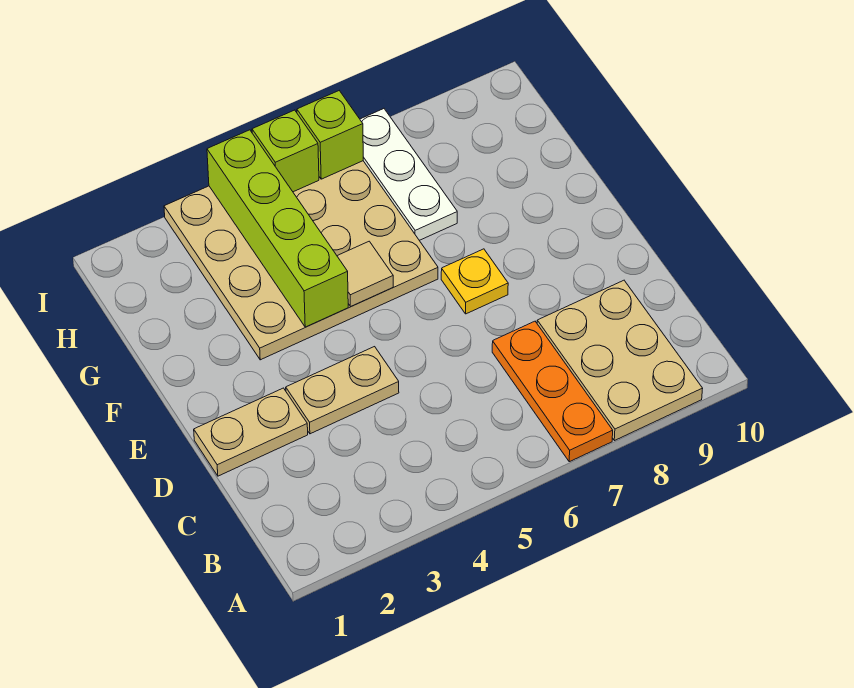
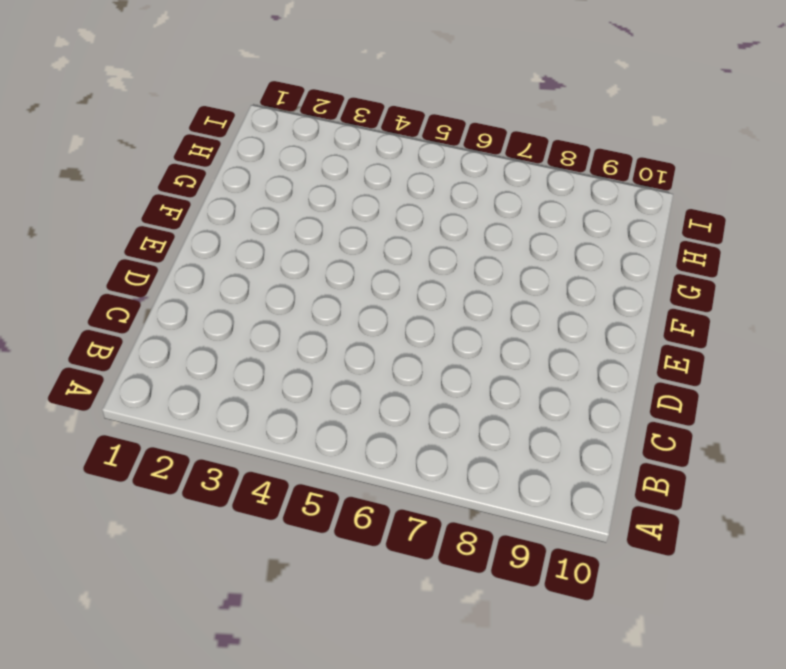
none -> orange 1x3 plate [492,321,613,462]
none -> tan 2x3 plate [537,280,703,441]

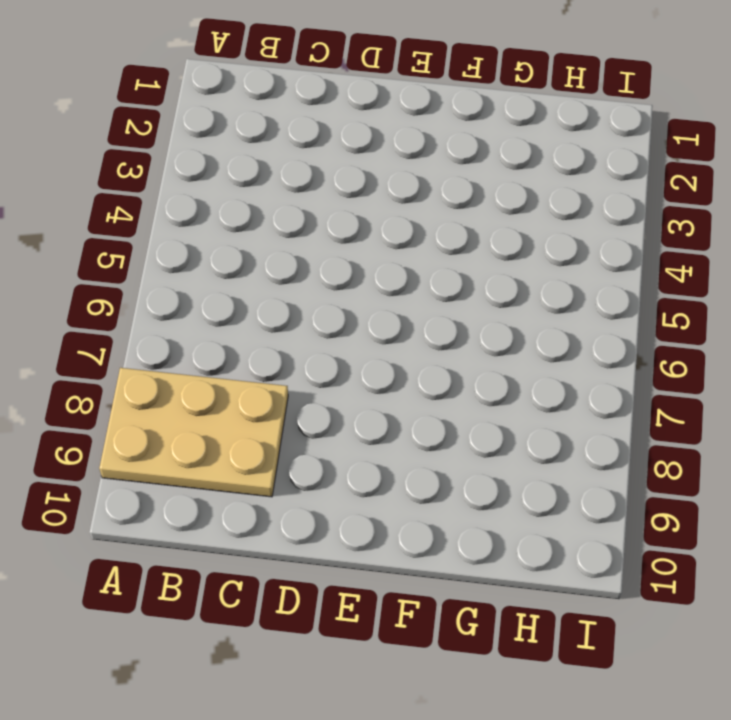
none -> orange 1x3 plate [492,321,613,462]
none -> tan 1x2 plate [194,388,308,476]

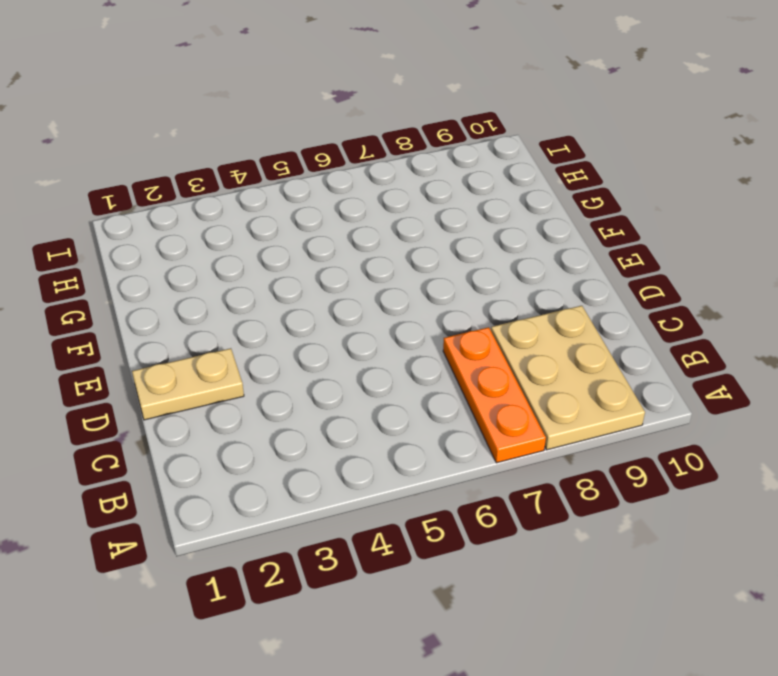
none -> tan 1x2 plate [286,347,399,434]
none -> yellow 1x1 plate [441,249,508,314]

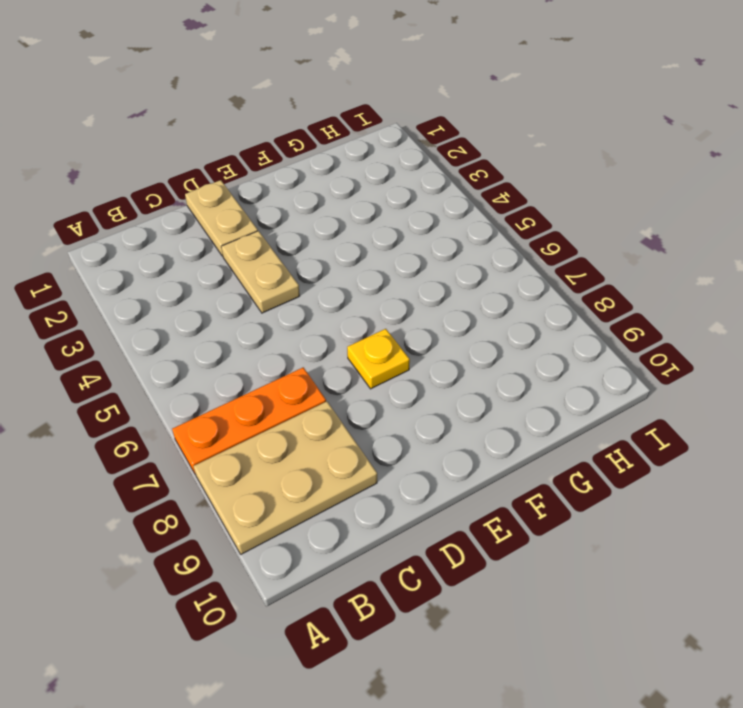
none -> tan 4x4 plate [164,161,438,360]
none -> white 1x3 plate [360,109,457,240]

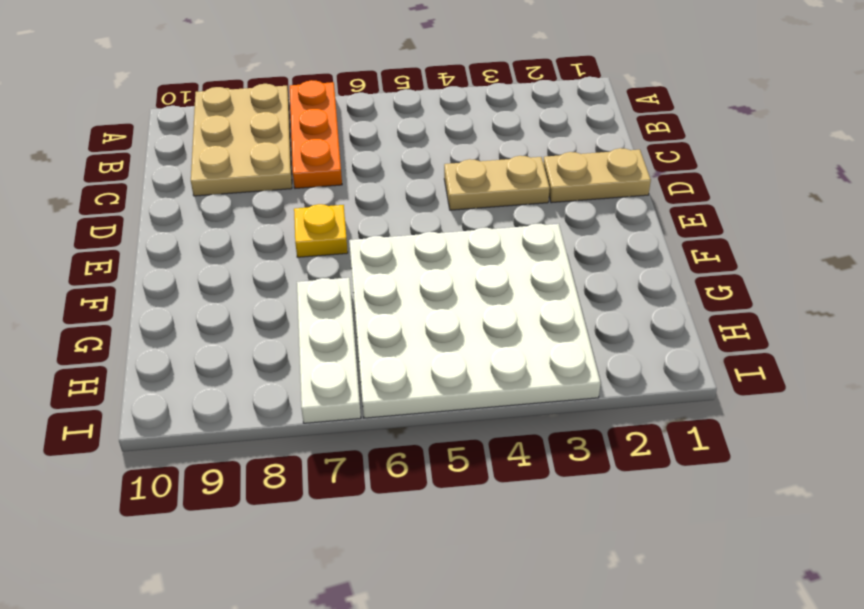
white 4x4 plate [349,224,601,418] -> tan 4x4 plate [164,161,438,360]
none -> lime 1x4 brick [207,130,348,327]
none -> tan 1x1 tile [337,241,393,306]

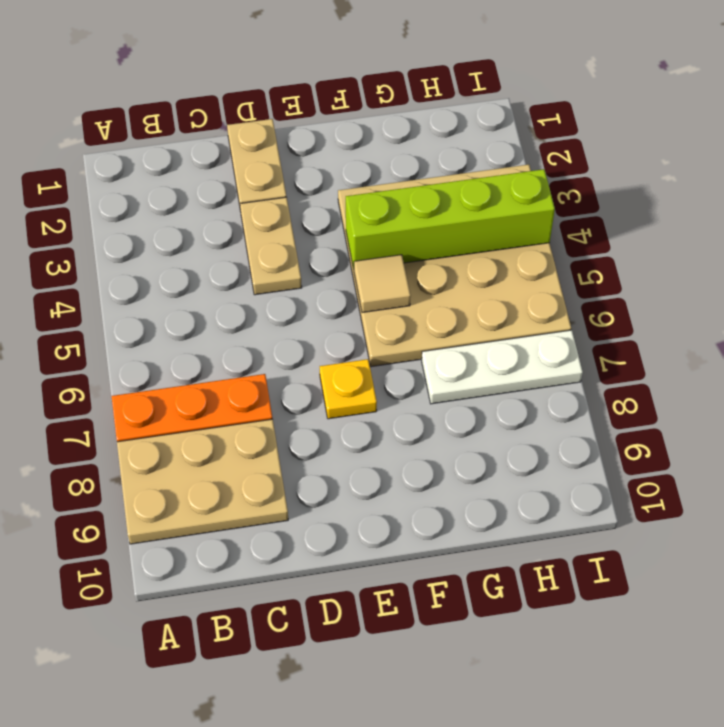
none -> lime 1x1 brick [252,110,319,192]
none -> lime 1x1 brick [297,91,363,179]

